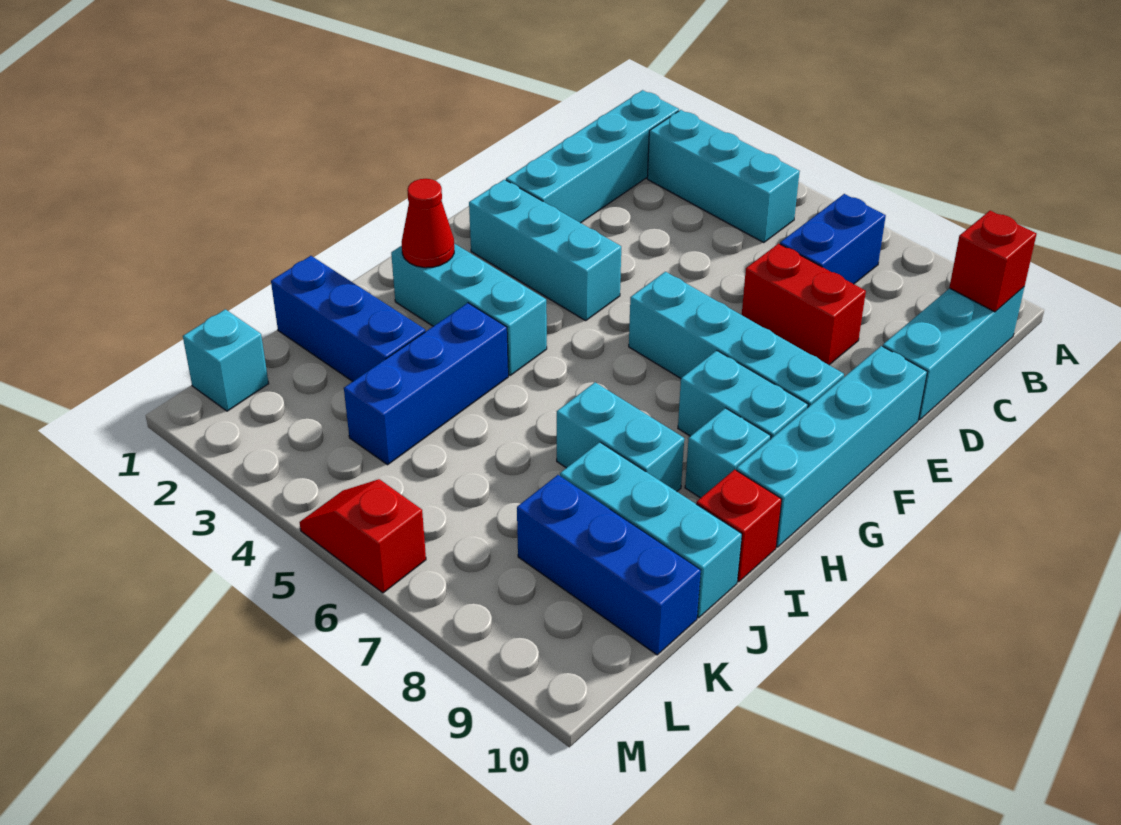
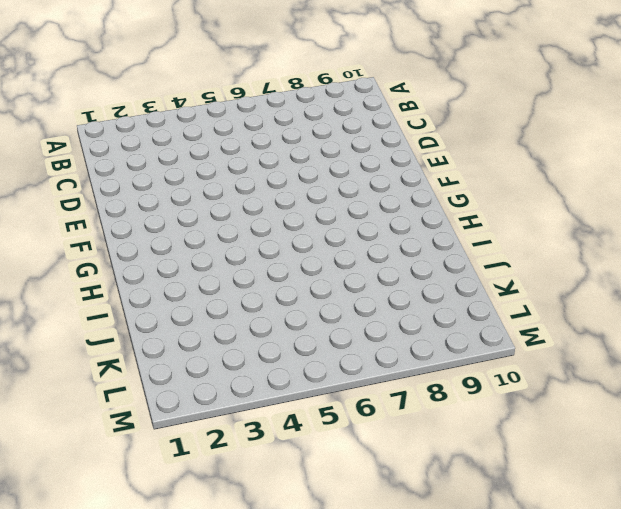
none -> cyan 1x4 brick [506,90,679,223]
none -> cyan 1x3 brick [647,110,800,243]
none -> blue 1x2 brick [780,194,886,284]

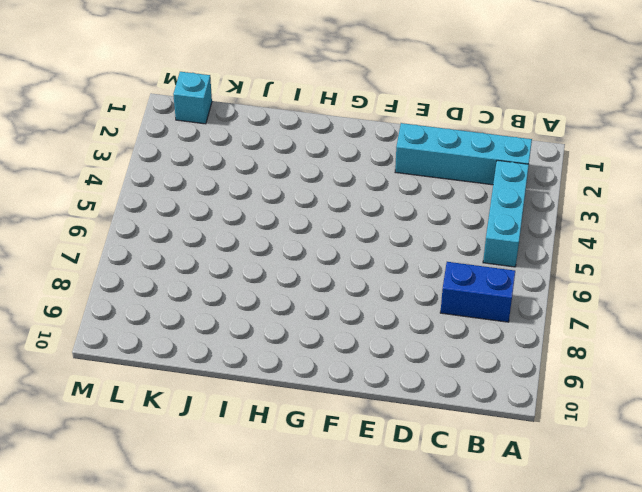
none -> cyan 1x3 brick [883,287,1024,420]
none -> red 1x2 brick [742,244,866,365]
none -> cyan 1x4 brick [736,346,927,547]

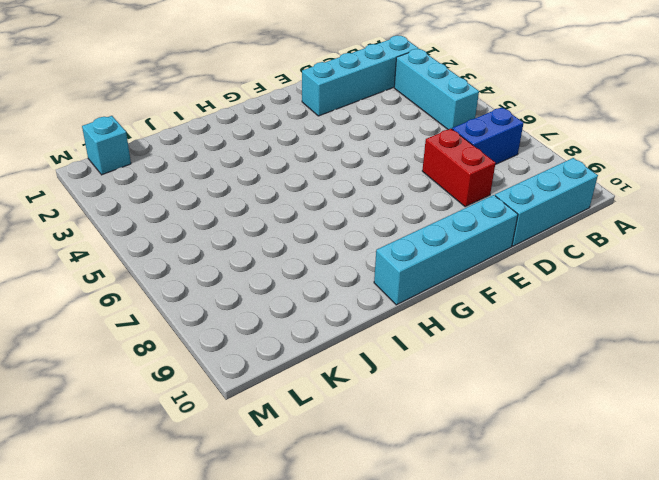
none -> cyan 1x3 brick [469,179,621,321]
none -> cyan 1x4 brick [629,272,844,407]
none -> cyan 1x2 brick [678,351,808,438]

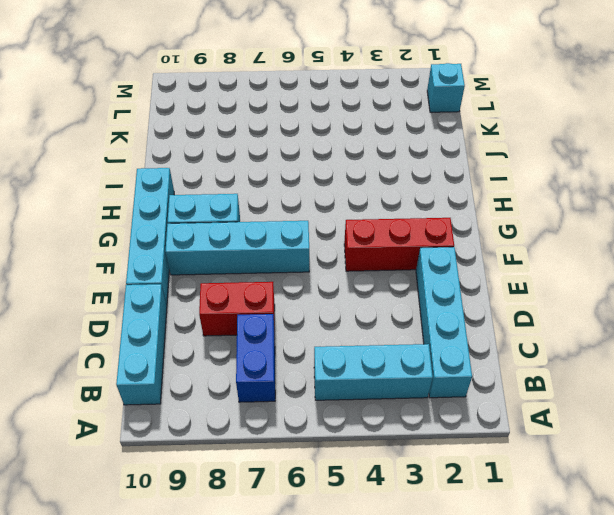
red 1x3 brick [344,218,454,271] -> cyan 1x3 brick [469,179,621,321]
none -> cyan 1x3 brick [391,244,547,375]
none -> cyan 1x1 brick [685,408,771,498]
none -> blue 1x3 brick [344,303,508,465]

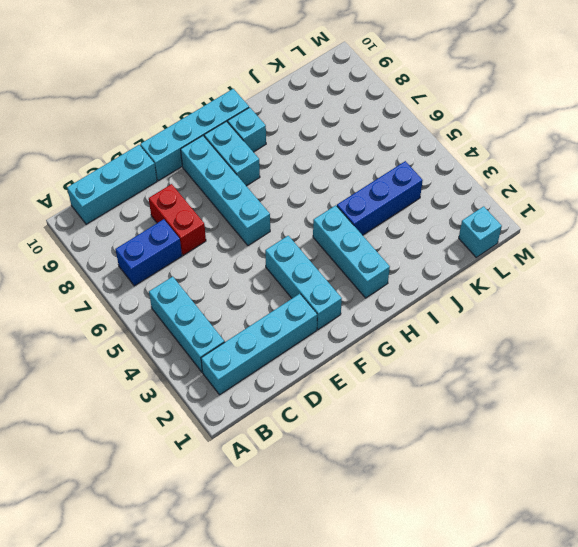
none -> cyan 1x2 brick [557,382,684,491]
none -> red 1x1 brick [696,470,782,582]
none -> blue 1x3 brick [271,256,425,382]

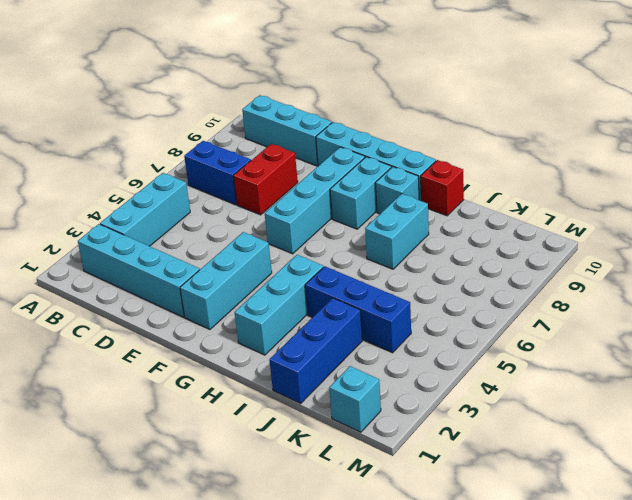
none -> cyan 1x3 brick [560,442,742,618]
none -> blue 1x3 brick [517,475,701,655]
none -> red 1x2 slope [300,479,426,593]

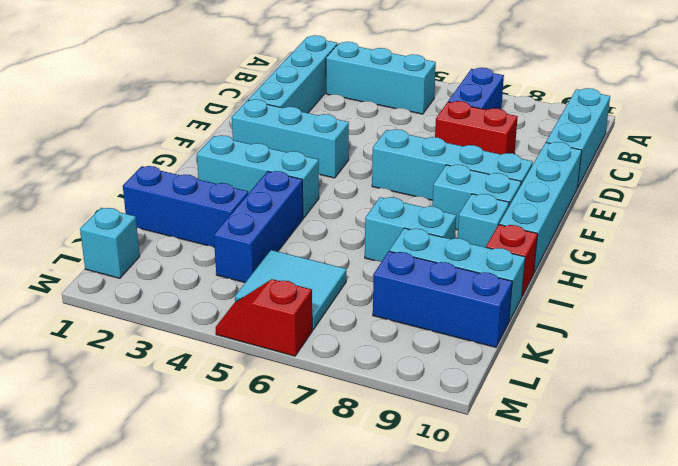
cyan 2x2 tile [235,250,346,330] -> none
none -> red 1x1 brick [949,211,1036,312]
none -> red 1x1 cone [402,179,454,268]

